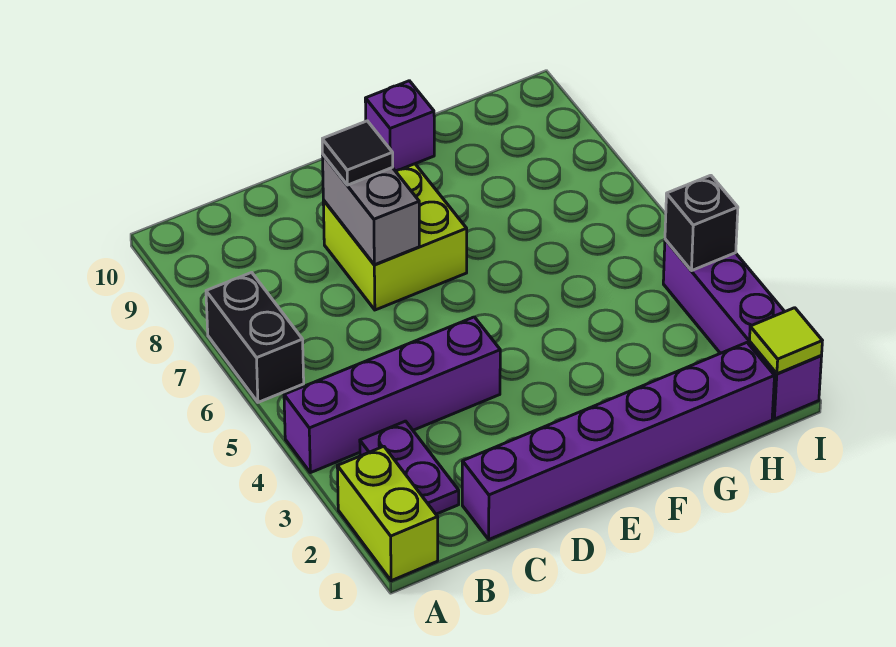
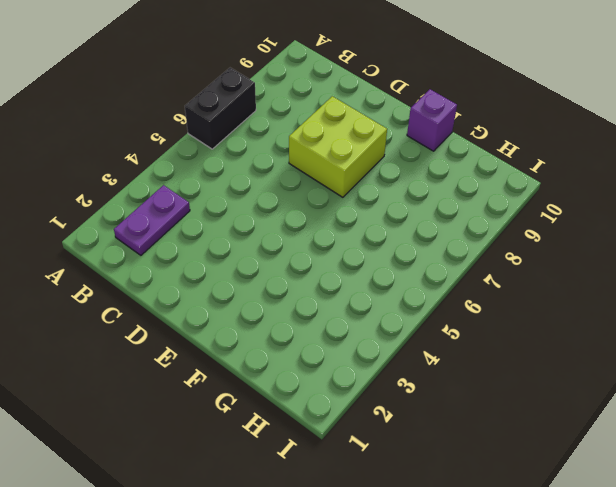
none -> lime 1x2 brick [337,446,438,581]
none -> purple 1x4 brick [284,317,500,473]
none -> purple 1x6 brick [462,343,775,539]

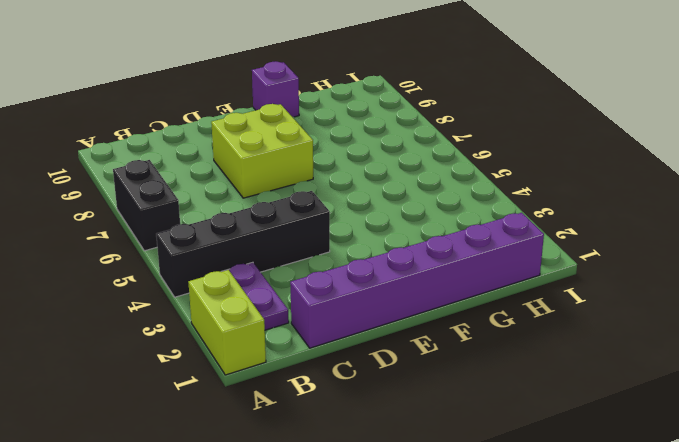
black 1x4 brick [156,191,330,297] -> purple 1x4 brick [284,317,500,473]
none -> purple 1x4 brick [663,239,822,419]
none -> grey 1x2 brick [322,154,420,265]
none -> lime 1x1 tile [749,308,822,374]

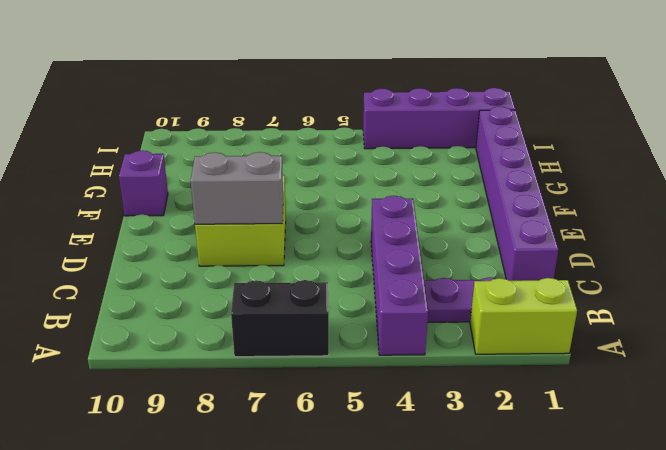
none -> lime 1x1 tile [749,308,822,374]
none -> black 1x1 brick [665,175,738,270]
none -> black 1x1 tile [322,121,393,185]

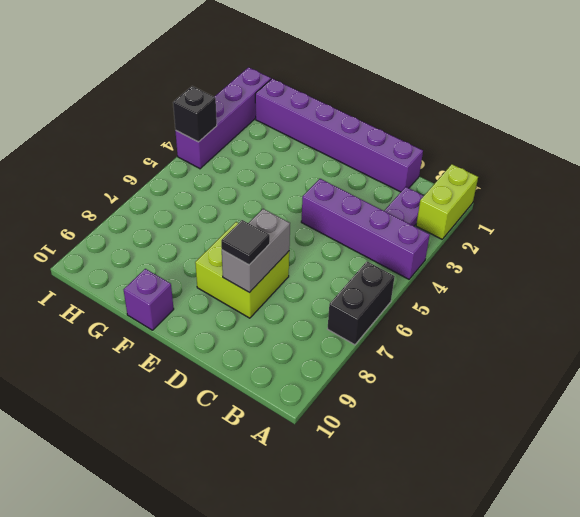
none -> lime 1x1 tile [749,308,822,374]

